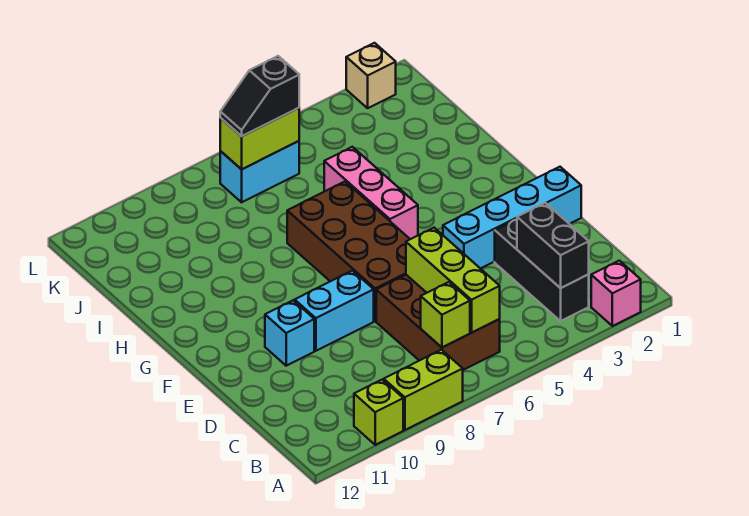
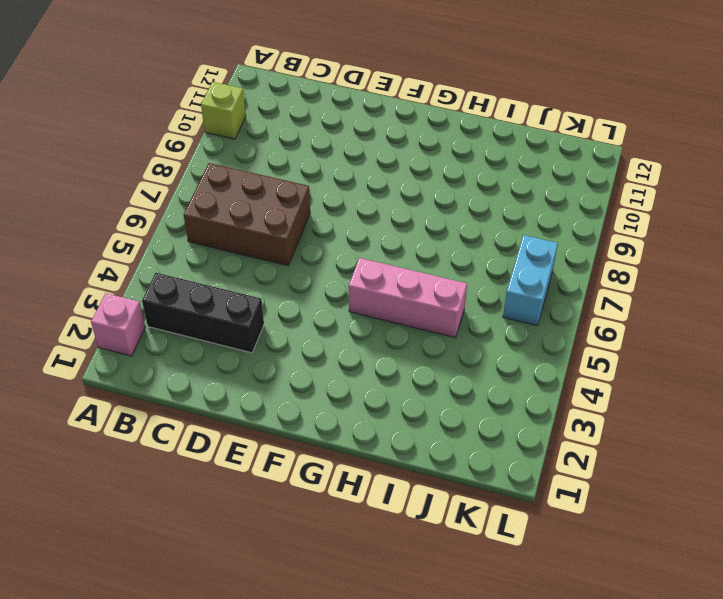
none -> lime 1x2 brick [384,350,463,430]
none -> cyan 1x4 brick [443,167,581,269]
none -> brown 2x4 brick [287,182,410,321]

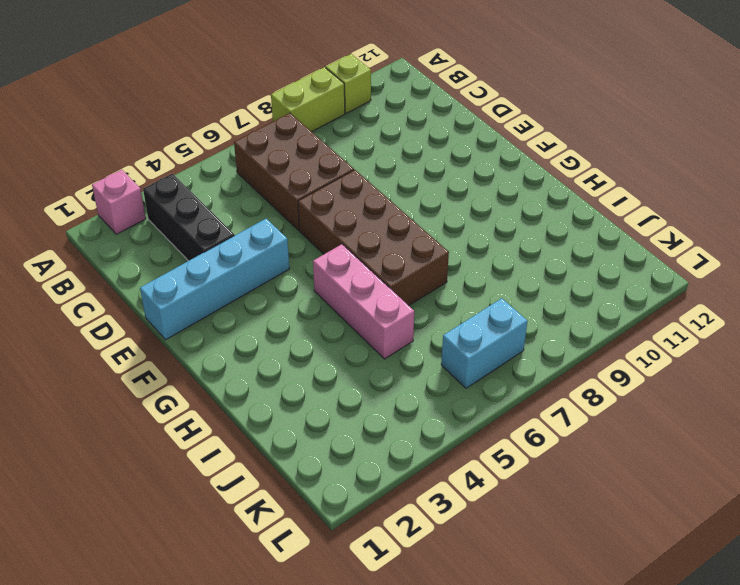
none -> cyan 1x2 brick [295,271,374,351]
none -> cyan 1x1 brick [265,300,314,366]
none -> tan 1x1 brick [346,43,396,108]

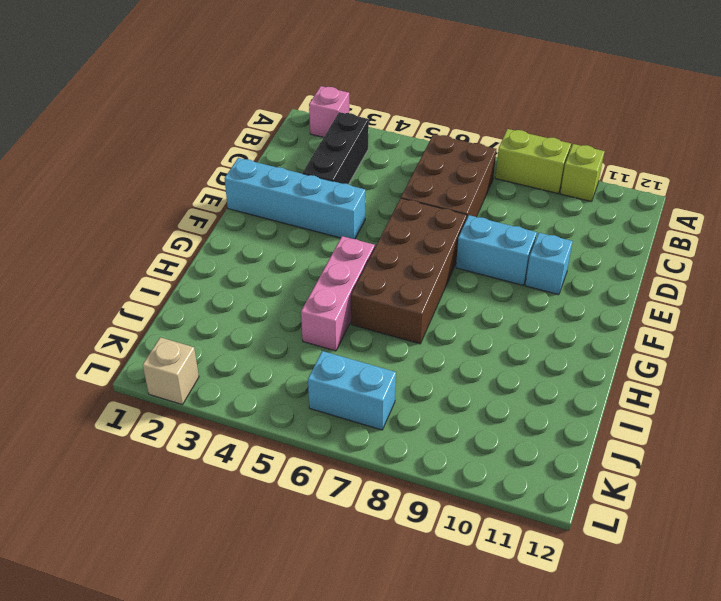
none -> black 1x2 brick [517,203,589,288]
none -> lime 1x3 brick [406,228,500,332]
none -> lime 1x1 brick [421,282,470,347]

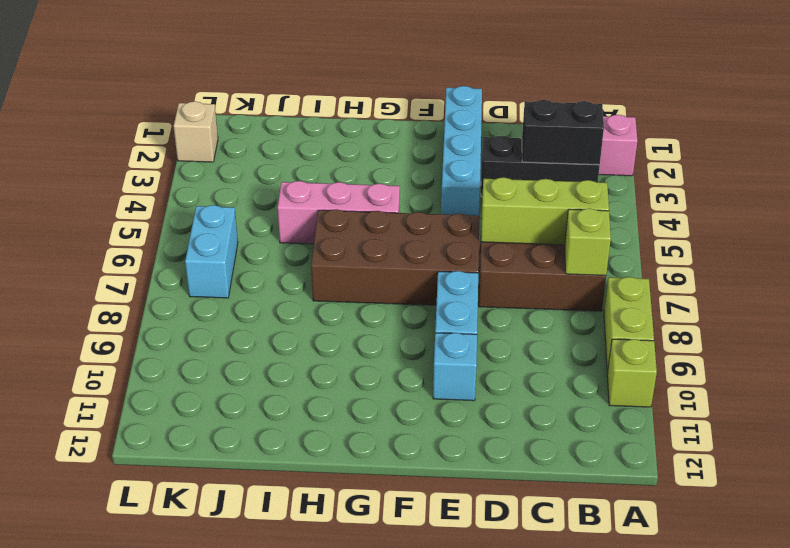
none -> lime 1x2 brick [220,108,299,169]
none -> black 1x2 slope [220,56,299,136]

